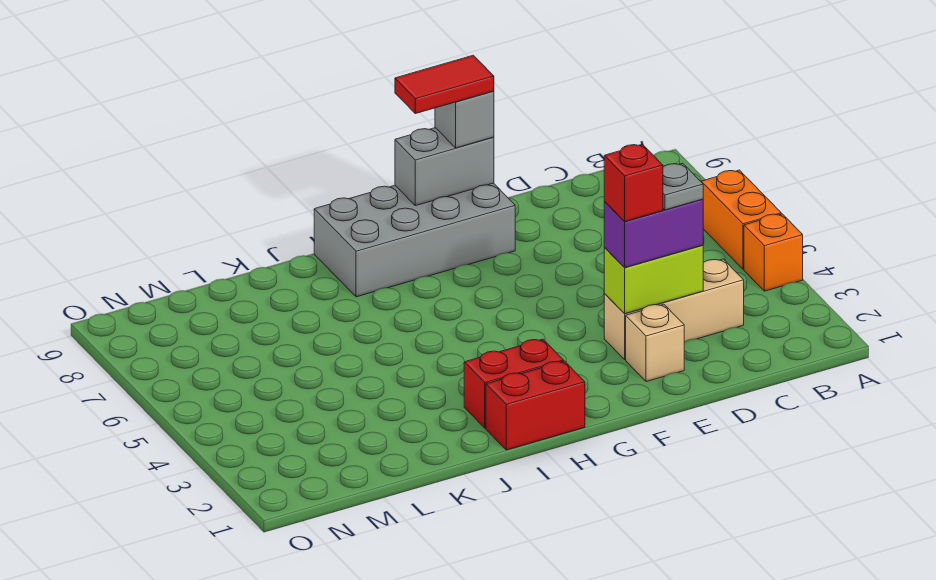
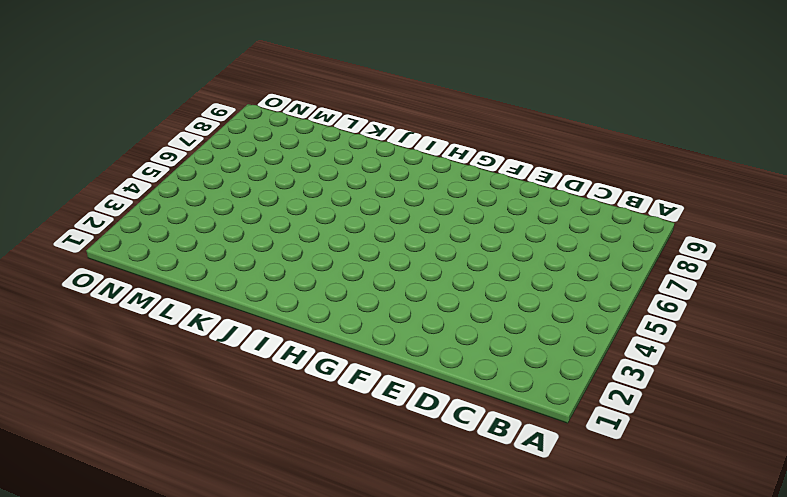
none -> orange 1x1 brick [744,214,803,291]
none -> orange 1x2 brick [701,170,781,269]
none -> tan 1x3 brick [604,259,744,360]

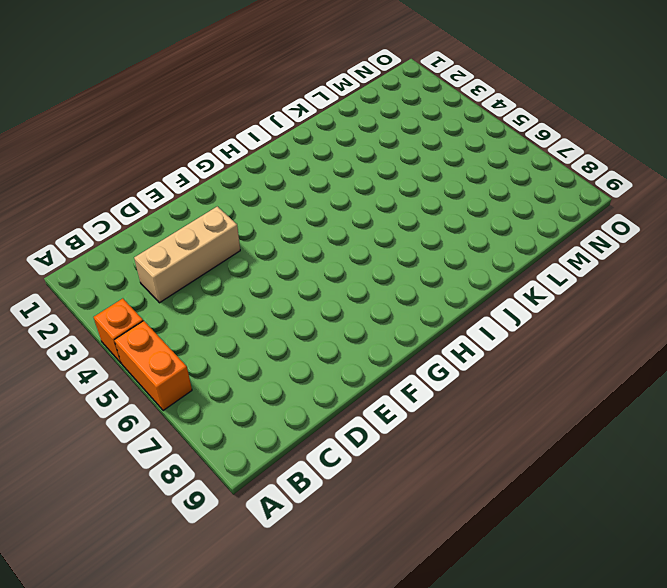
none -> tan 1x1 brick [626,304,684,382]
none -> grey 2x4 brick [314,183,515,297]
none -> red 1x2 brick [486,361,585,450]

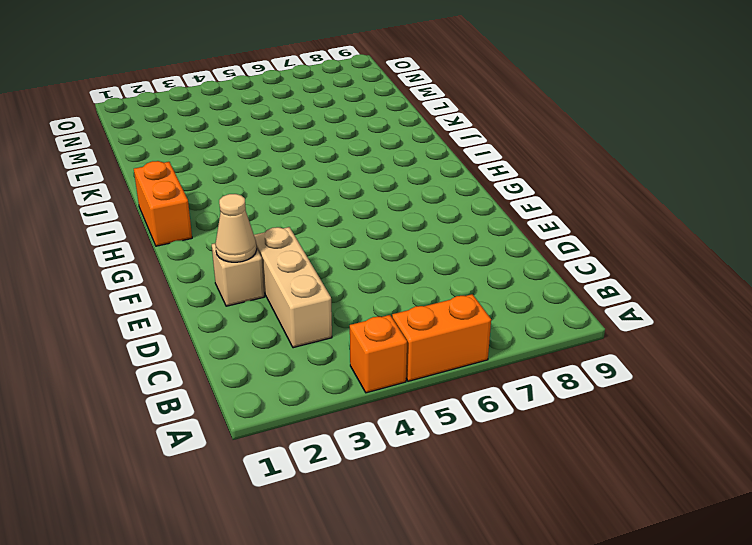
tan 1x1 cone [215,194,257,262] -> none
orange 1x2 brick [134,161,192,246] -> red 1x2 brick [486,361,585,450]
none -> grey 2x4 brick [314,183,515,297]
none -> red 1x2 brick [464,339,564,428]
none -> lime 1x2 brick [604,245,703,314]

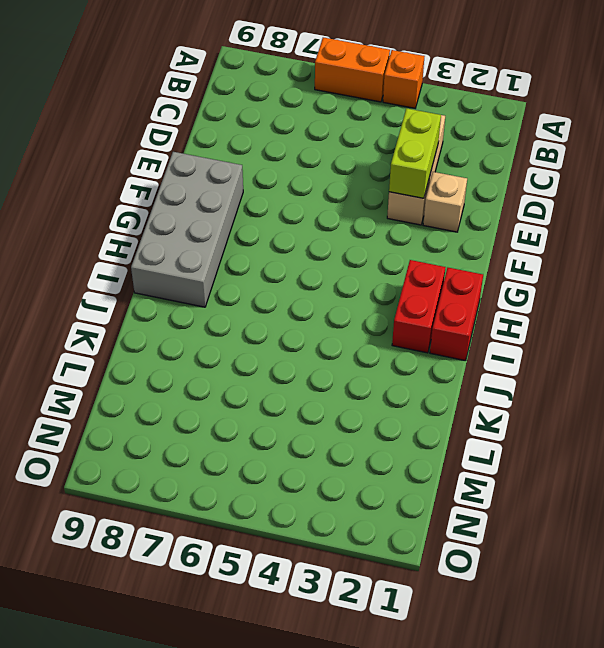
none -> grey 1x2 brick [395,128,494,206]
none -> purple 1x2 brick [604,199,703,268]
none -> grey 1x1 brick [435,91,494,148]

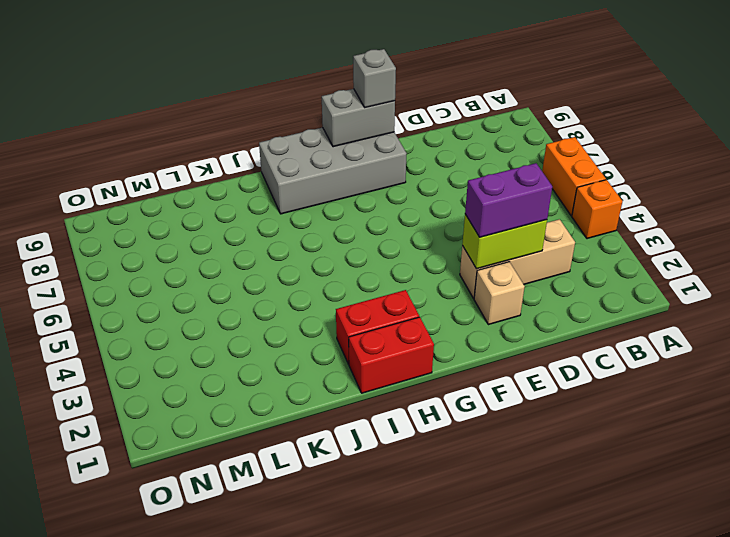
none -> grey 1x1 plate [663,163,703,210]
none -> red 1x1 brick [604,144,663,222]
none -> red 1x2 tile [395,55,494,114]

